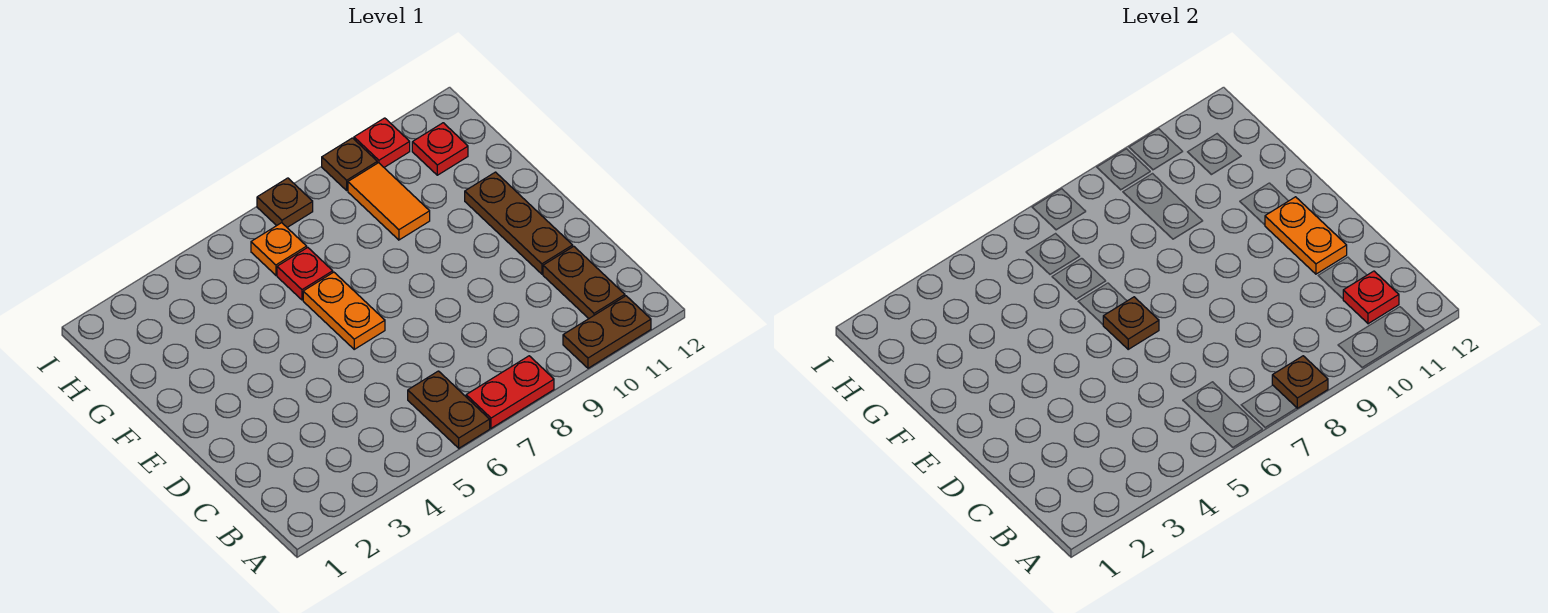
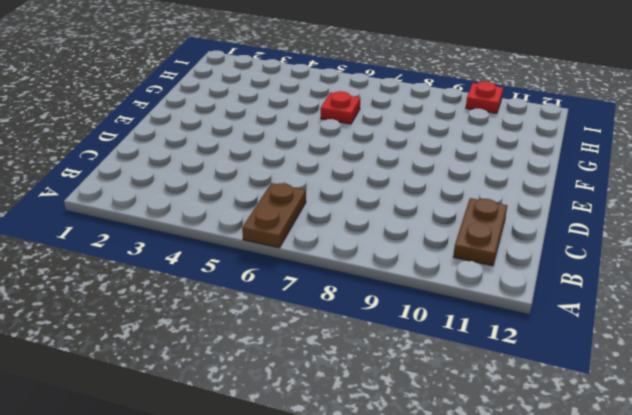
none -> red 1x2 plate [466,356,554,428]
none -> brown 1x2 plate [563,296,651,368]
none -> brown 1x3 plate [465,172,573,274]

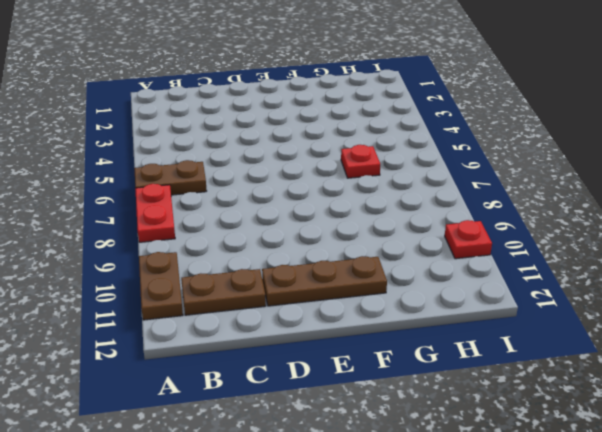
none -> orange 1x2 plate [303,272,385,349]
none -> orange 1x2 tile [348,163,430,240]
none -> orange 1x1 plate [251,223,307,275]

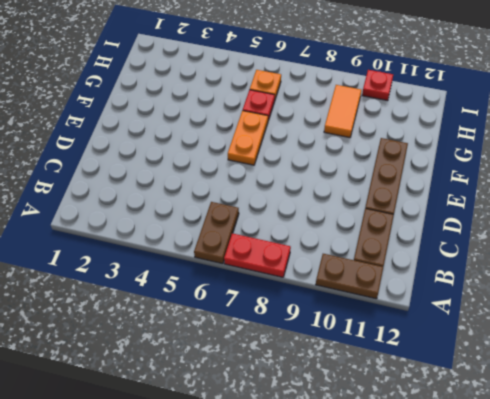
none -> red 1x1 plate [412,123,468,175]
none -> brown 1x1 plate [257,178,313,227]
none -> brown 1x1 plate [322,138,377,190]

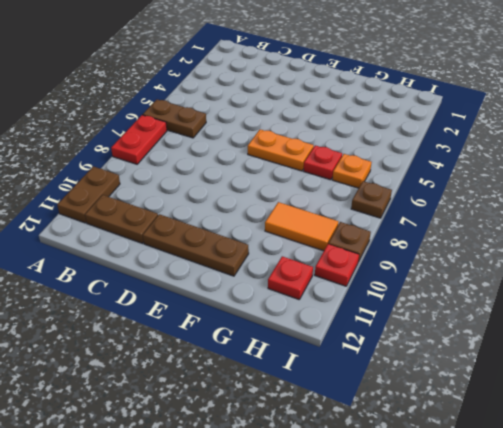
none -> brown 1x1 plate [1272,356,1328,408]
none -> red 1x1 plate [1343,271,1399,324]
none -> orange 1x2 plate [1265,197,1347,274]

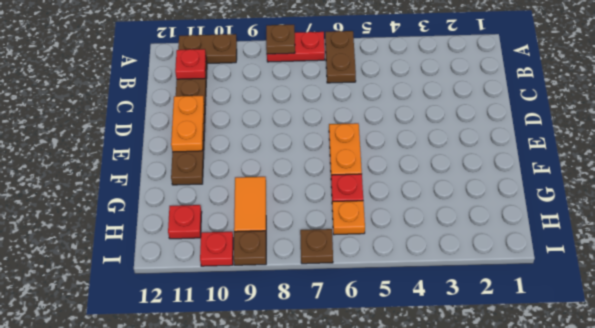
none -> brown 1x1 plate [1103,297,1159,349]

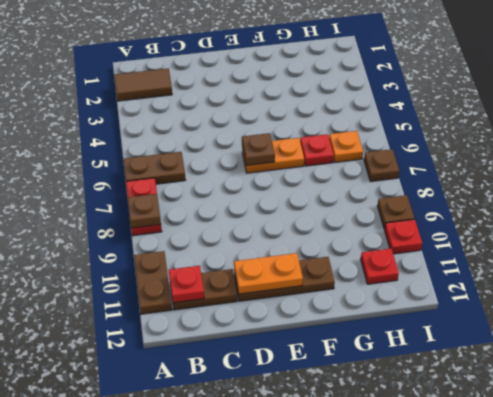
brown 1x2 tile [114,68,172,101] -> none
none -> orange 1x2 tile [348,163,430,240]

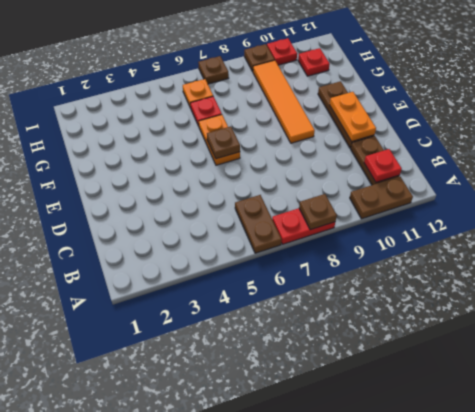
orange 1x4 tile [253,60,315,143] -> orange 1x2 tile [348,163,430,240]

